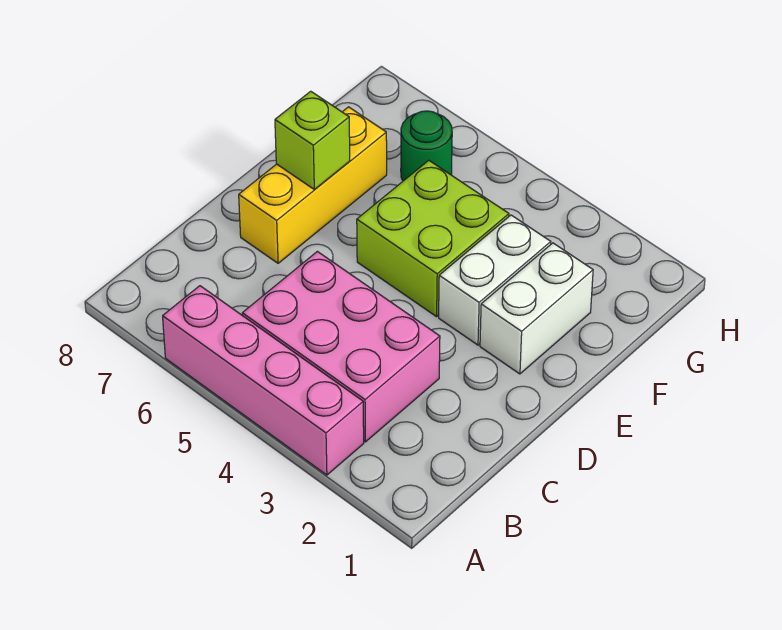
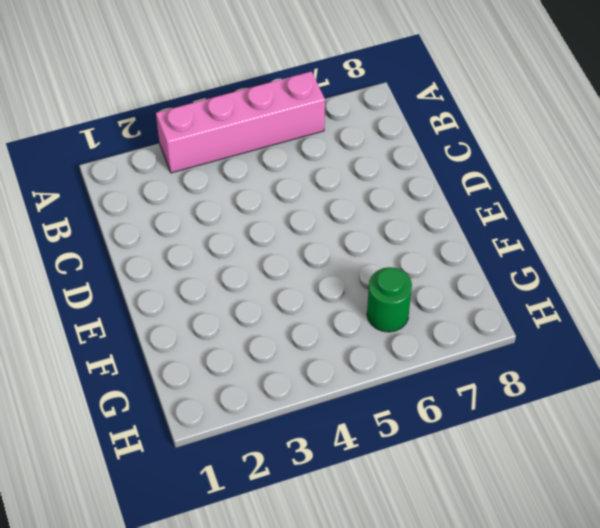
none -> pink 2x3 brick [242,251,440,442]
none -> yellow 1x3 brick [239,107,387,263]

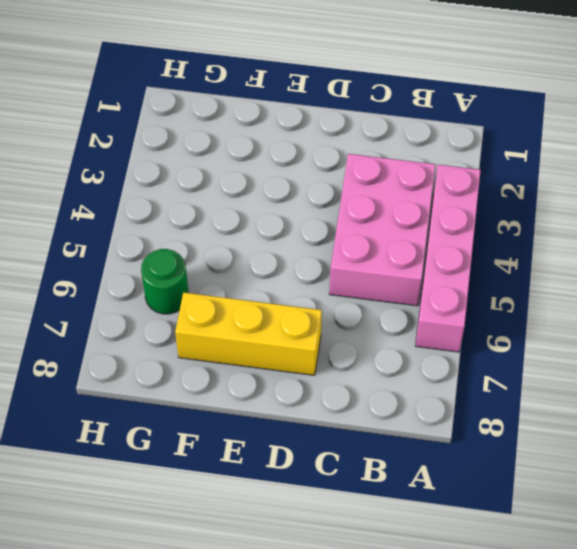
none -> white 1x2 brick [480,243,593,374]
none -> white 1x2 brick [439,215,551,345]

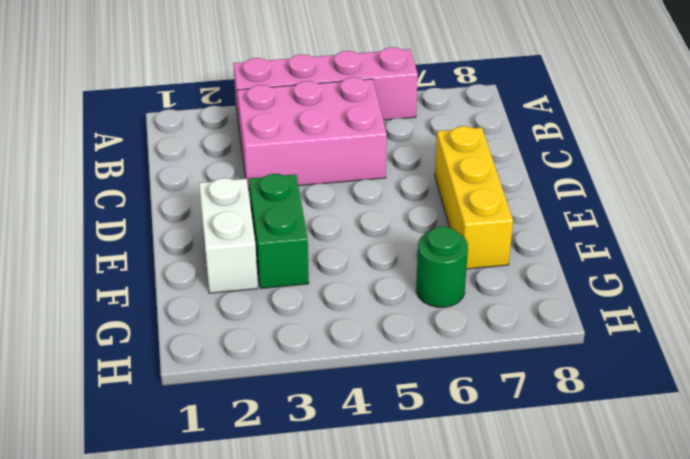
green 1x2 brick [249,174,309,288] -> white 1x2 brick [439,215,551,345]
none -> lime 2x2 brick [357,160,509,317]
none -> lime 1x1 brick [275,91,350,189]

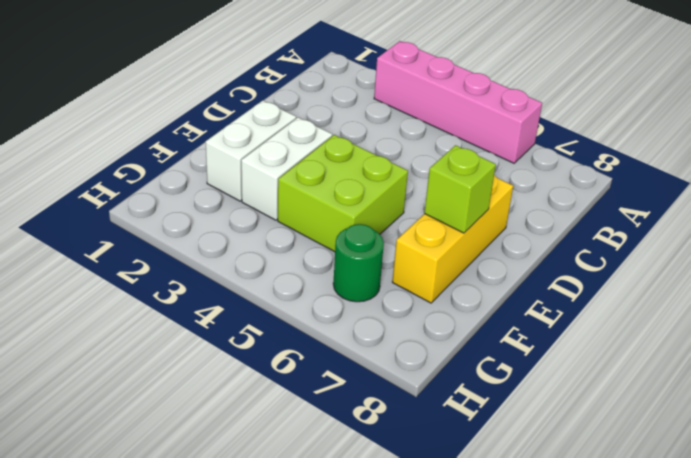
none -> pink 2x3 brick [242,251,440,442]

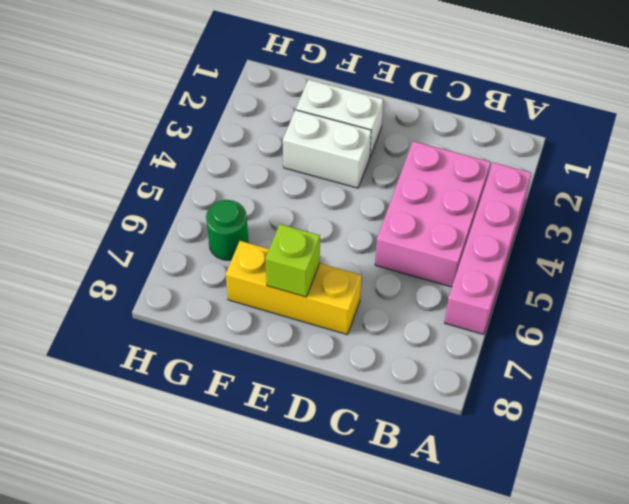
none -> lime 2x2 brick [357,160,509,317]

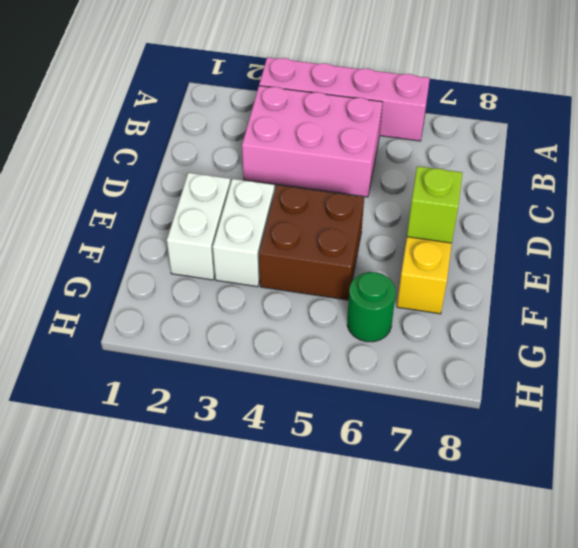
brown 2x2 brick [259,185,364,300] -> lime 2x2 brick [357,160,509,317]

